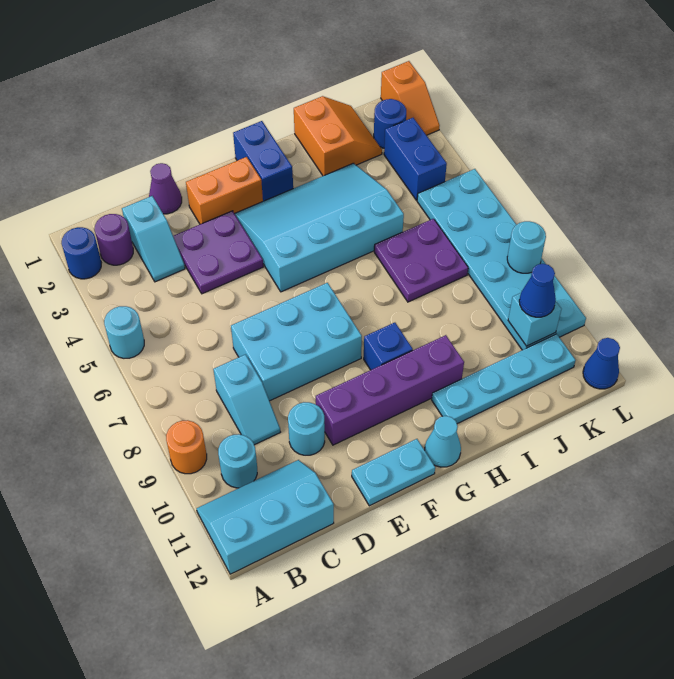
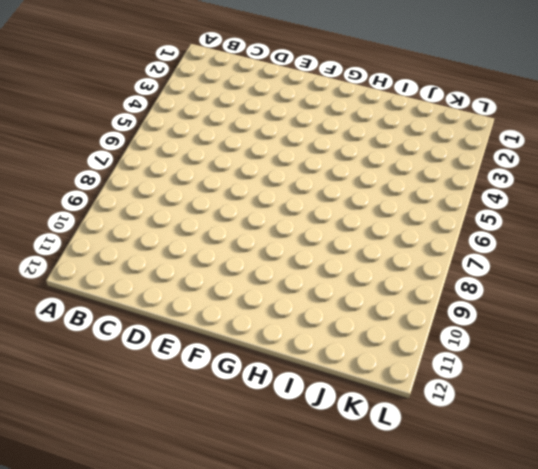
none -> blue 1x1 round brick [61,227,101,279]
none -> cyan 1x1 round brick [104,306,144,358]
none -> orange 1x1 round brick [166,420,207,474]
none -> cyan 2x3 slope [197,460,334,574]

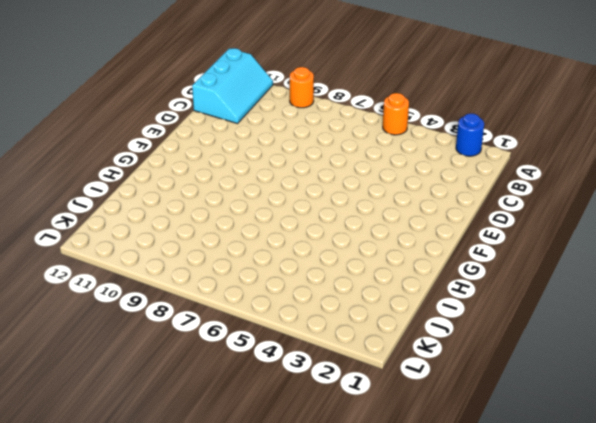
orange 1x1 round brick [383,93,409,135] -> cyan 1x1 round brick [104,306,144,358]
none -> purple 1x1 round brick [95,214,133,265]
none -> cyan 1x1 round brick [218,434,257,488]
none -> cyan 1x2 slope [122,196,185,282]
none -> cyan 1x2 slope [213,355,280,445]

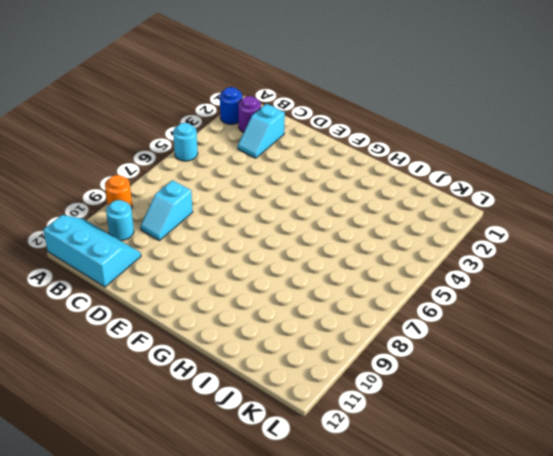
none -> purple 1x1 cone [149,163,182,214]
none -> purple 2x2 plate [173,211,263,294]
none -> cyan 2x3 brick [231,283,362,401]
none -> cyan 1x1 round brick [288,402,325,455]

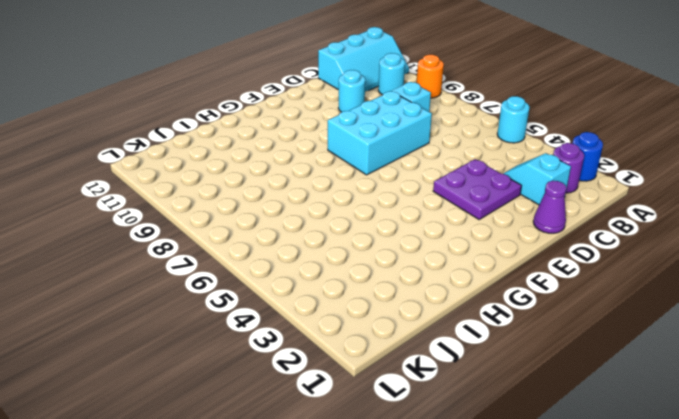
none -> orange 1x2 brick [186,157,263,224]
none -> purple 1x4 brick [316,335,464,445]
none -> cyan 1x2 plate [352,439,435,506]
none -> cyan 3x4 slope [235,163,404,292]

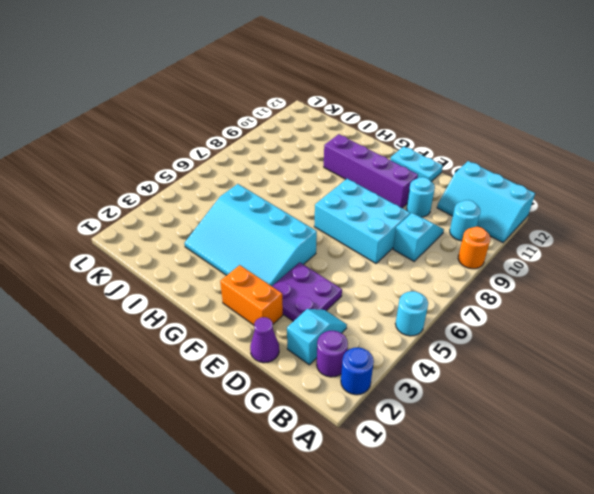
none -> blue 1x2 brick [233,121,293,201]
none -> blue 1x1 brick [364,323,413,370]
none -> cyan 1x1 cone [425,416,461,467]
none -> cyan 1x4 plate [432,334,576,424]

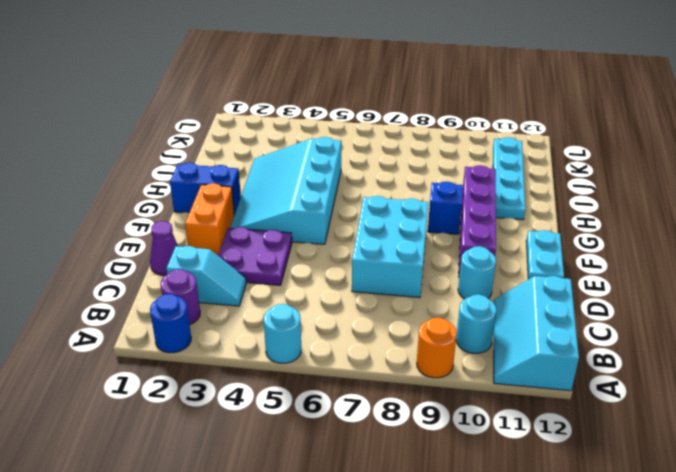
none -> cyan 1x2 slope [213,355,280,445]
none -> cyan 1x1 cone [425,416,461,467]
none -> orange 2x2 slope [294,96,382,176]
none -> purple 2x2 plate [374,219,468,302]

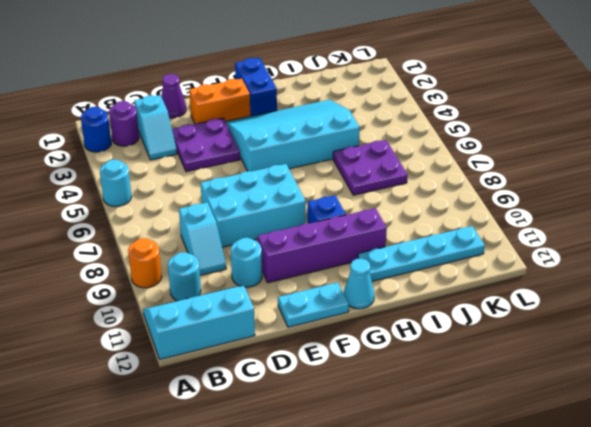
none -> orange 2x2 slope [294,96,382,176]
none -> blue 1x1 round brick [374,99,406,148]
none -> blue 1x2 brick [384,118,447,200]
none -> cyan 2x6 plate [417,169,586,350]

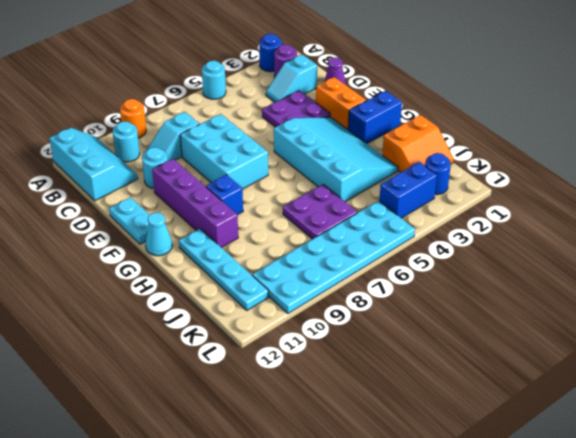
none -> orange 1x2 slope [381,61,440,135]
none -> blue 1x1 cone [583,338,620,389]
none -> cyan 1x1 brick [508,293,561,346]
none -> cyan 1x1 round brick [507,221,546,273]

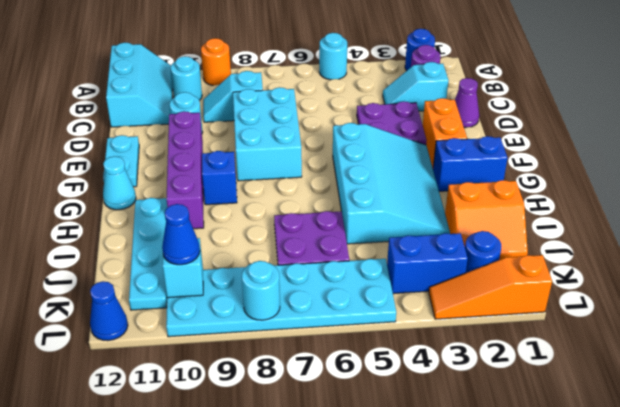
orange 1x3 slope [429,255,552,319] -> orange 1x2 slope [381,61,440,135]

